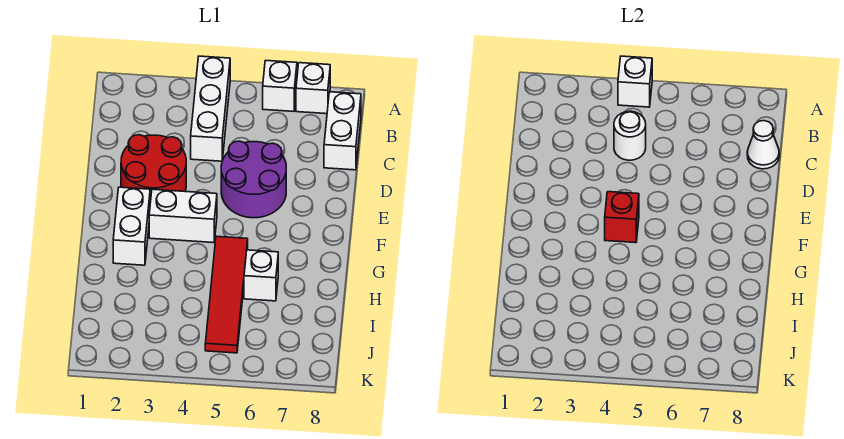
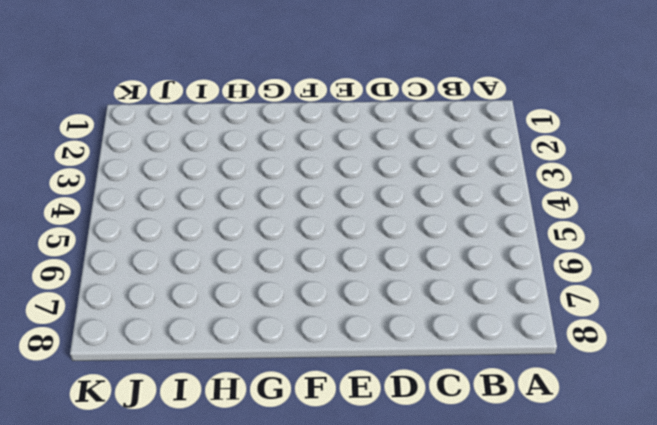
none -> white 1x3 brick [191,56,230,161]
none -> white 1x1 brick [263,61,297,111]
none -> white 1x1 brick [296,63,330,114]

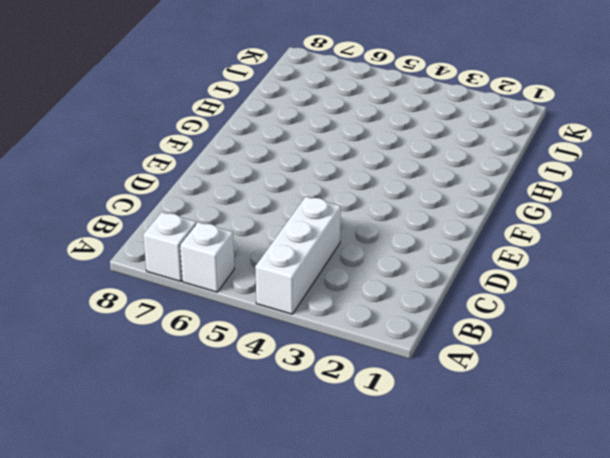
none -> white 1x2 brick [324,92,361,170]
none -> red 2x2 round brick [121,135,186,203]
none -> purple 2x2 round brick [221,141,286,218]

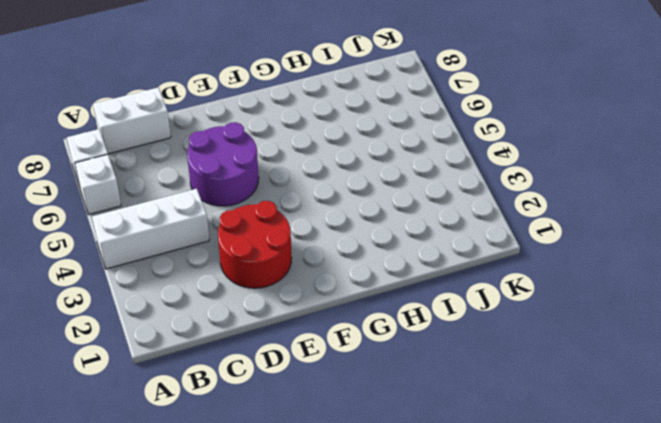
none -> white 1x2 brick [113,187,150,265]
none -> white 1x2 brick [149,189,217,243]
none -> red 1x4 tile [205,236,248,353]

